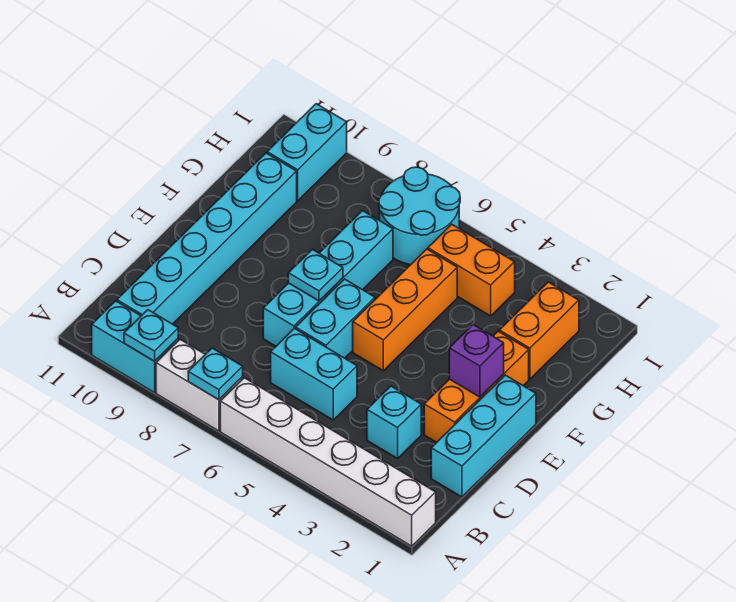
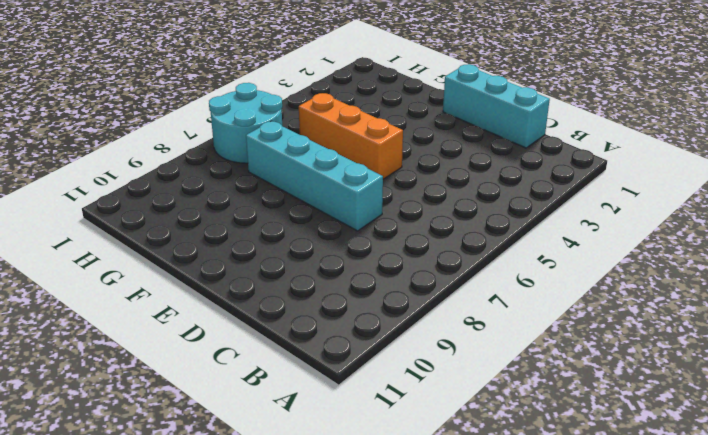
none -> white 1x6 brick [220,378,436,546]
none -> white 1x2 brick [156,339,243,431]
none -> cyan 1x2 brick [92,301,178,393]

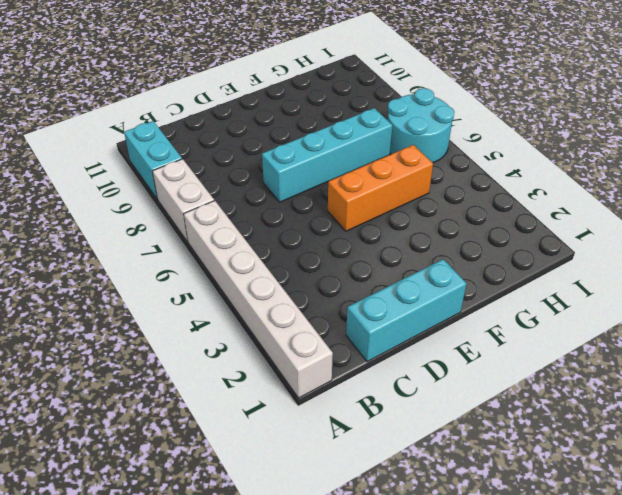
none -> cyan 1x6 brick [117,153,297,324]
none -> cyan 1x1 brick [367,386,421,458]
none -> cyan 1x2 brick [271,328,357,420]

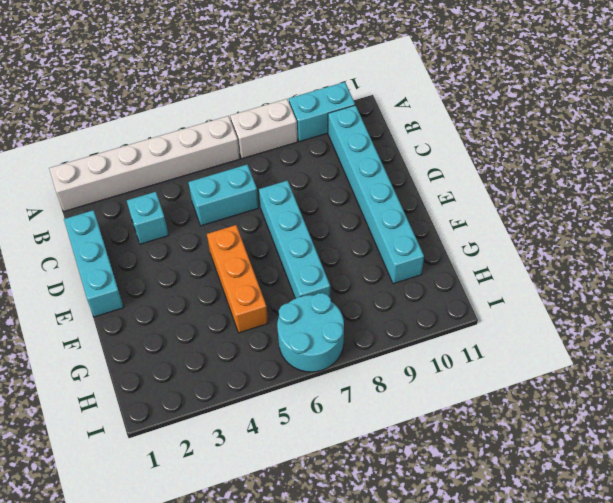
none -> orange 1x3 brick [424,331,529,442]
none -> cyan 1x2 brick [296,279,375,358]
none -> orange 1x2 brick [499,282,579,379]

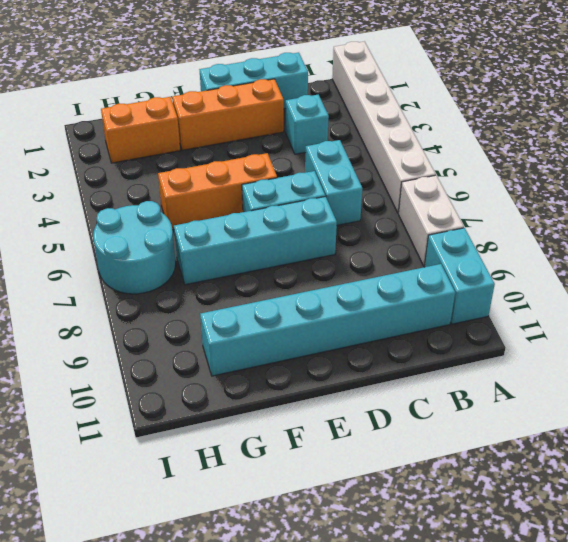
none -> orange 1x2 brick [428,224,515,316]
none -> cyan 1x2 brick [267,104,347,201]
none -> cyan 1x1 plate [188,348,243,400]

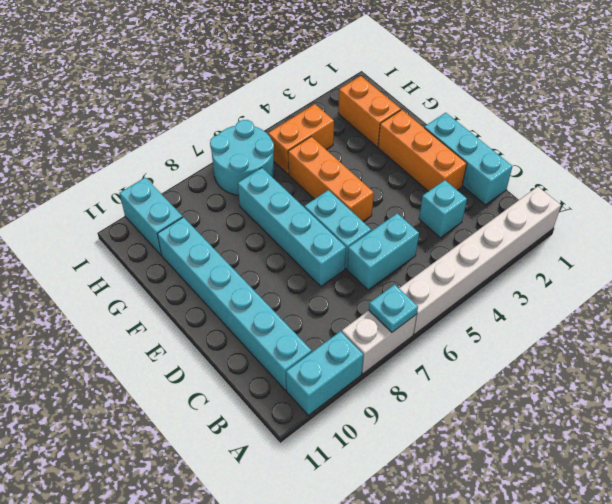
none -> cyan 1x1 plate [124,310,178,361]
none -> purple 1x1 brick [449,325,504,397]
none -> cyan 1x1 plate [288,249,343,301]

